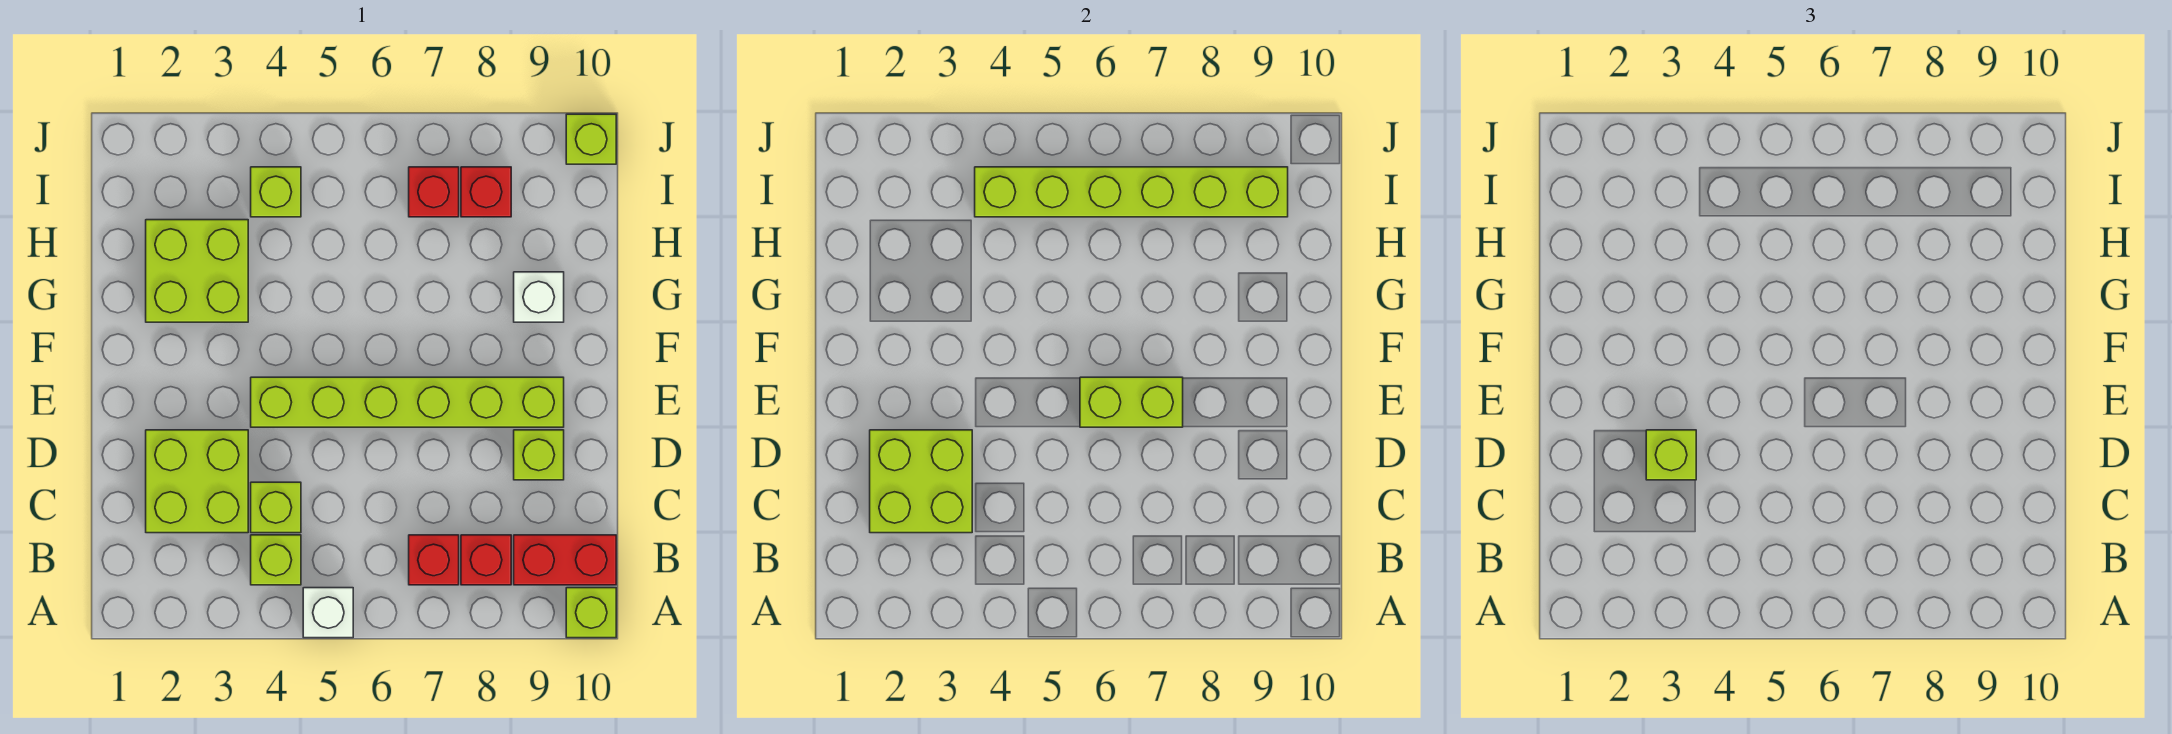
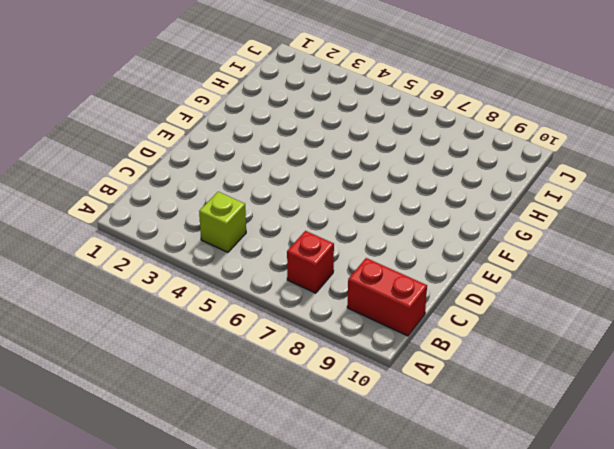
none -> white 1x1 brick [303,588,353,638]
none -> lime 1x1 brick [566,588,616,638]
none -> red 1x1 brick [461,535,511,585]

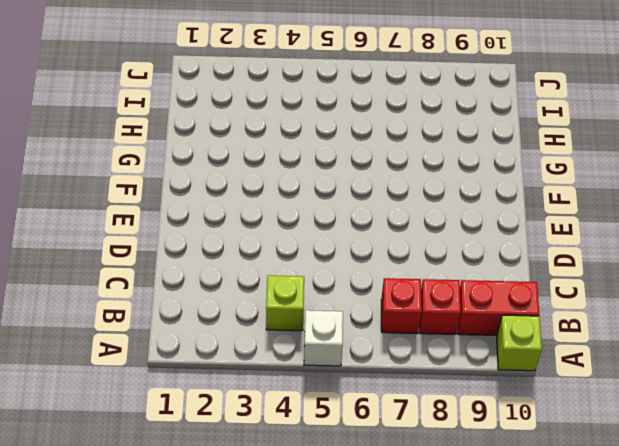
none -> lime 2x2 brick [146,430,248,533]
none -> lime 1x1 brick [251,482,301,533]
none -> lime 1x1 brick [514,430,564,480]

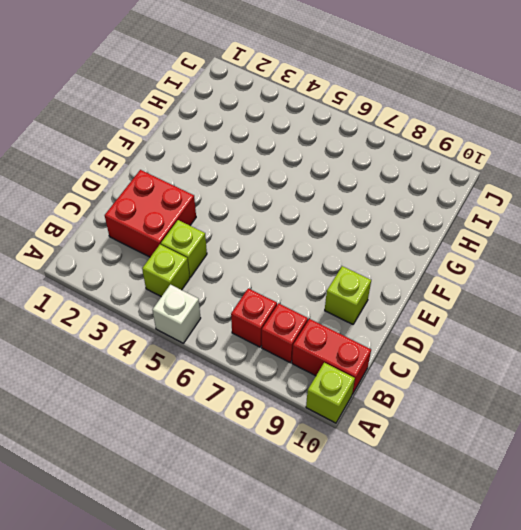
red 2x2 brick [105,170,196,257] -> lime 2x2 brick [146,430,248,533]
none -> lime 1x6 brick [251,377,564,427]
none -> lime 2x2 brick [146,220,248,322]
none -> white 1x1 brick [514,272,564,322]

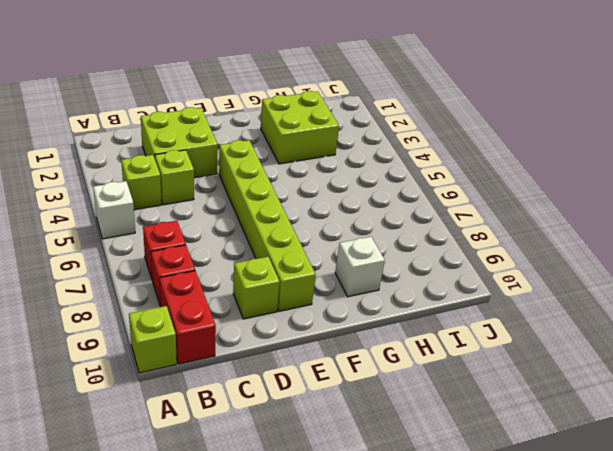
none -> lime 1x1 brick [251,167,301,217]
none -> red 1x1 brick [409,167,459,217]
none -> red 1x1 brick [461,167,511,217]

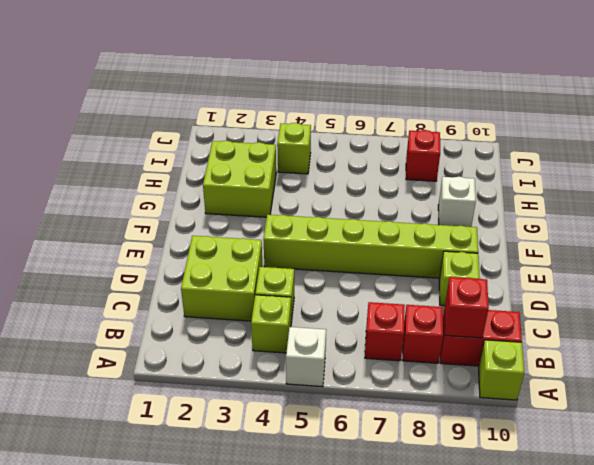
red 1x1 brick [445,277,489,338] -> red 1x1 brick moved to [409,167,459,217]
none -> lime 1x1 brick [566,114,616,164]
none -> lime 2x2 brick [870,430,972,533]
none -> lime 1x2 brick [1080,377,1183,427]

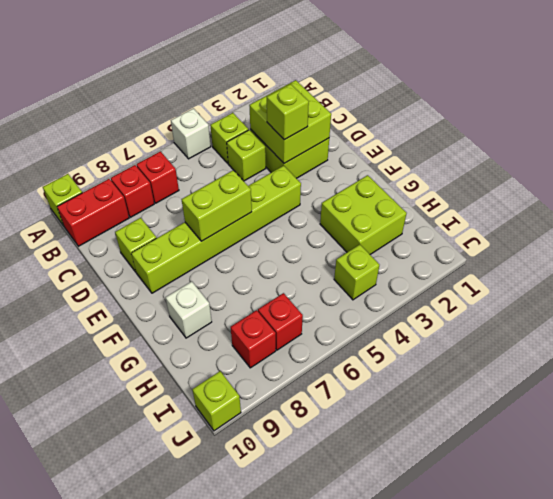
none -> lime 1x6 brick [975,167,1288,217]

